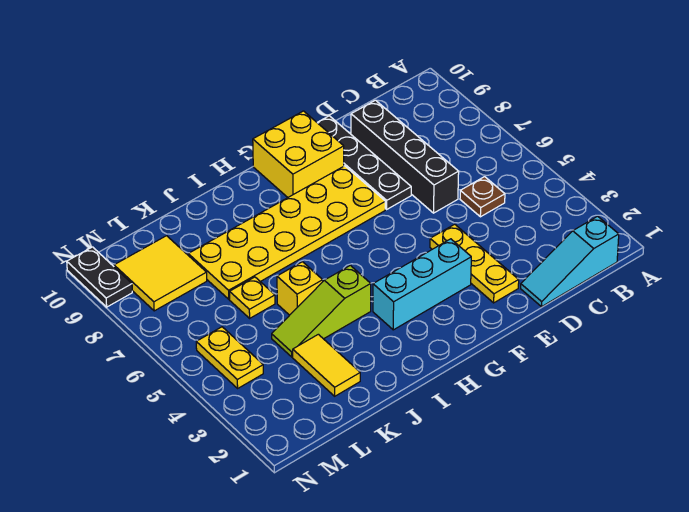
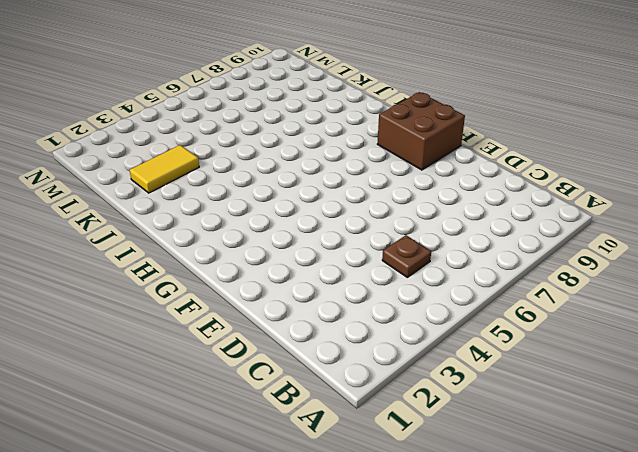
brown 2x2 brick [378,92,465,170] -> yellow 2x2 brick [253,111,344,197]
none -> cyan 1x3 slope [521,216,619,307]
none -> black 1x4 brick [351,100,459,213]
none -> yellow 1x3 plate [430,224,519,303]

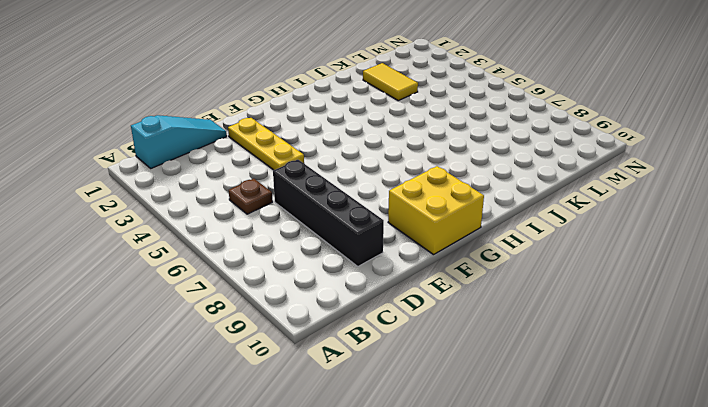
none -> black 1x4 plate [317,116,411,209]
none -> cyan 1x3 brick [373,239,471,330]
none -> yellow 2x6 plate [188,166,385,299]

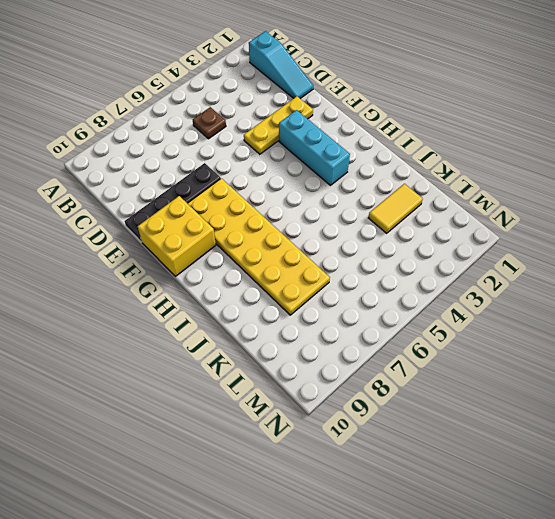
none -> black 1x4 brick [351,100,459,213]
none -> lime 1x3 slope [272,265,371,357]
none -> yellow 1x1 brick [277,262,323,315]

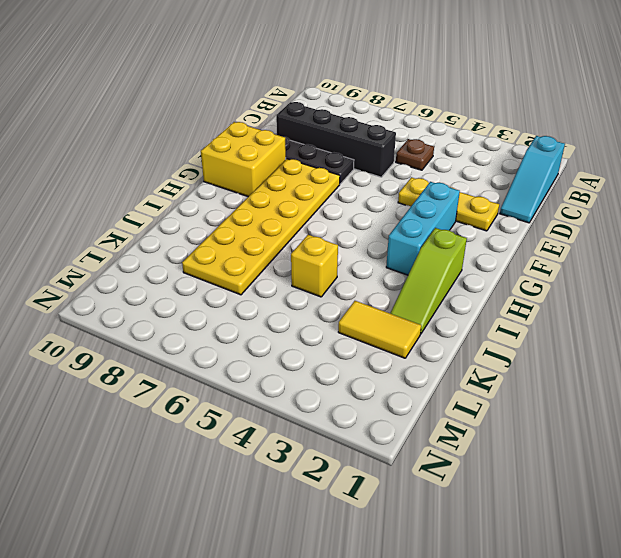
lime 1x3 slope [390,228,467,334] -> lime 1x3 slope moved to [272,265,371,357]
none -> yellow 1x1 plate [230,277,275,318]
none -> yellow 2x2 tile [114,236,207,311]
none -> yellow 1x2 plate [196,327,263,388]

